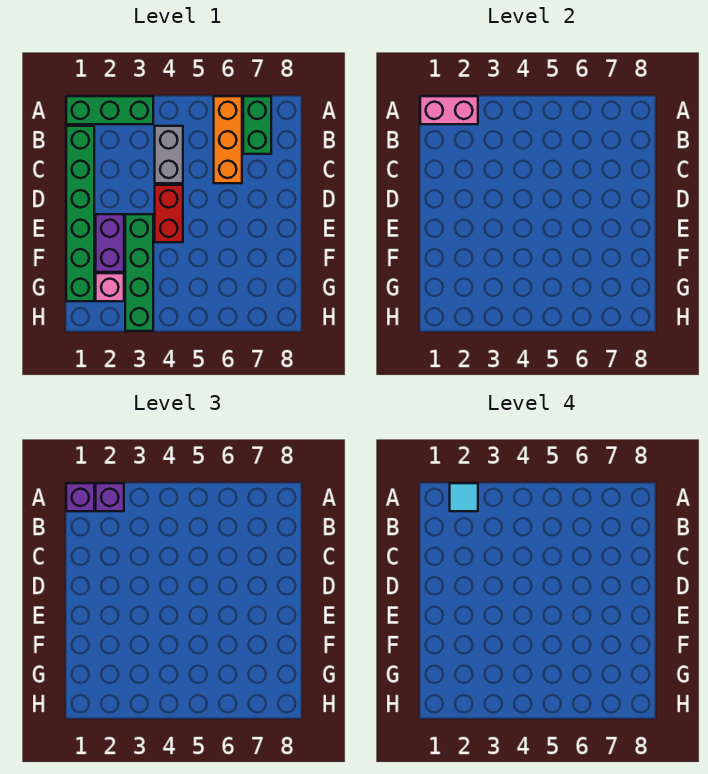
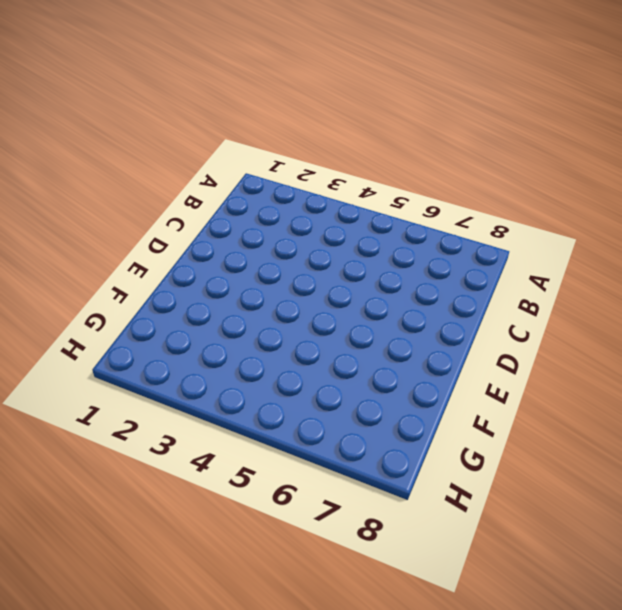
none -> green 1x3 brick [66,96,153,124]
none -> orange 1x3 brick [214,96,242,183]
none -> green 1x2 brick [243,96,271,154]

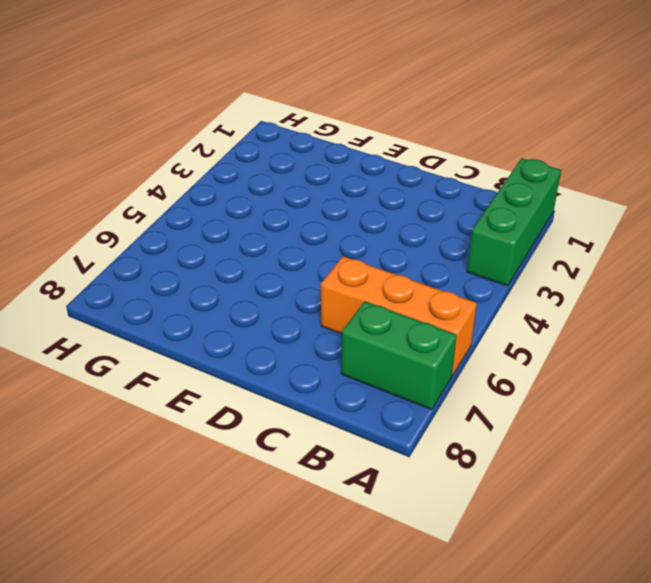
none -> green 1x6 brick [66,126,94,301]
none -> grey 1x2 brick [155,126,183,183]
none -> red 1x2 brick [155,185,183,242]

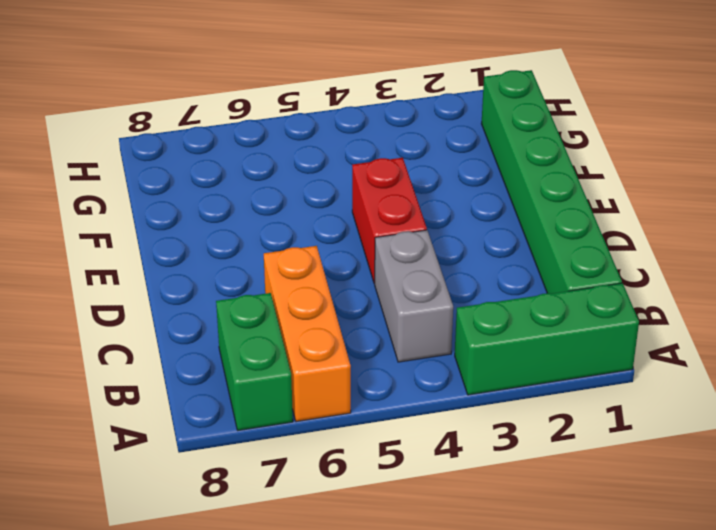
none -> purple 1x2 brick [96,214,124,272]
none -> green 1x4 brick [125,214,153,331]
none -> pink 1x1 brick [96,273,124,301]

